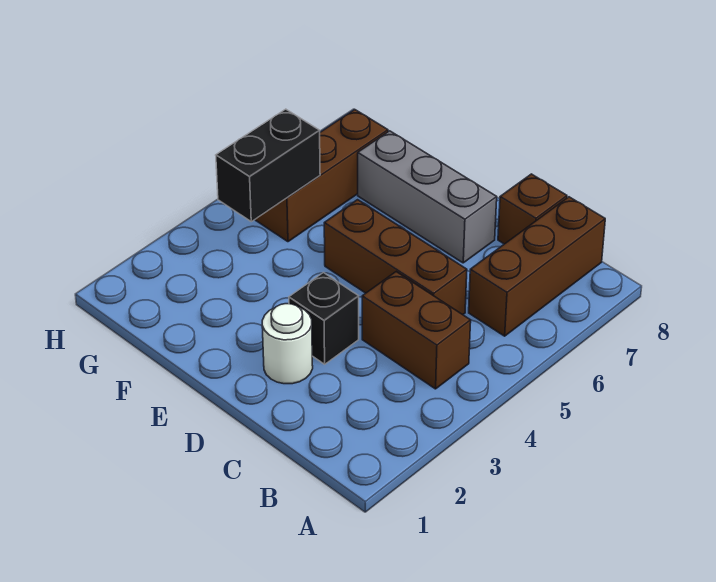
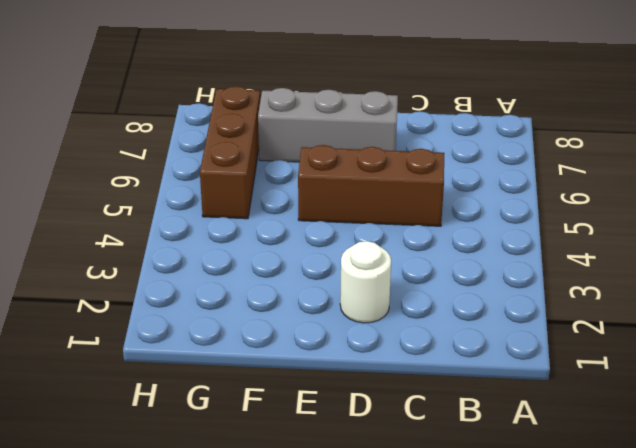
none -> brown 1x2 brick [362,272,471,389]
none -> brown 1x3 brick [469,197,605,336]

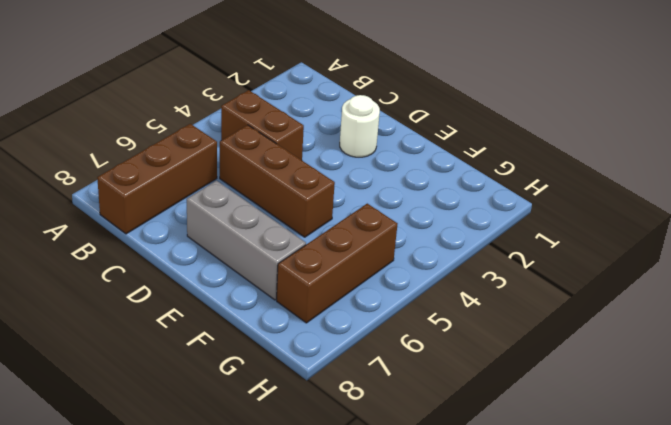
none -> brown 1x1 brick [498,174,567,244]
none -> black 1x1 brick [289,273,359,364]

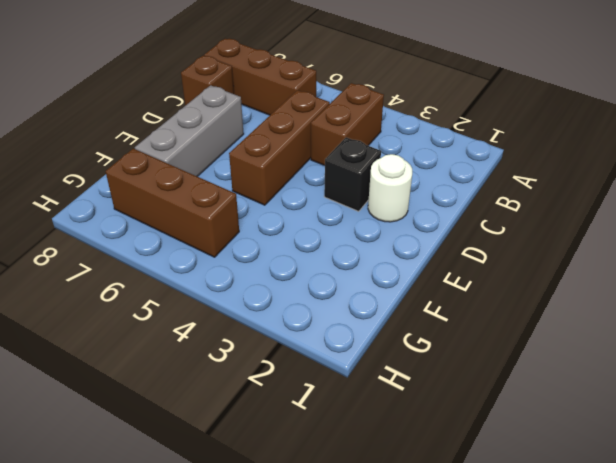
none -> black 1x2 brick [216,109,320,222]

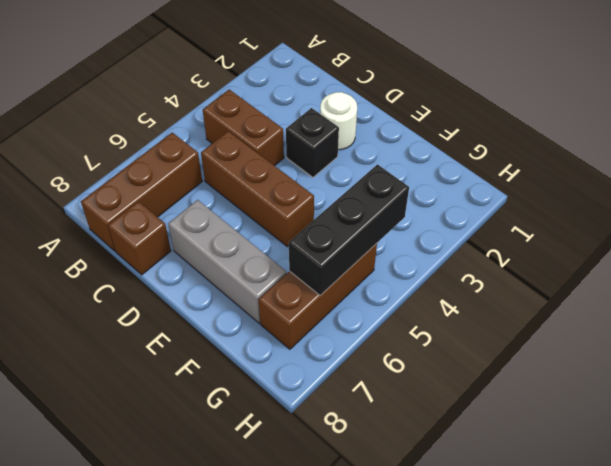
black 1x3 brick [289,165,409,295] -> black 1x2 brick [216,109,320,222]

